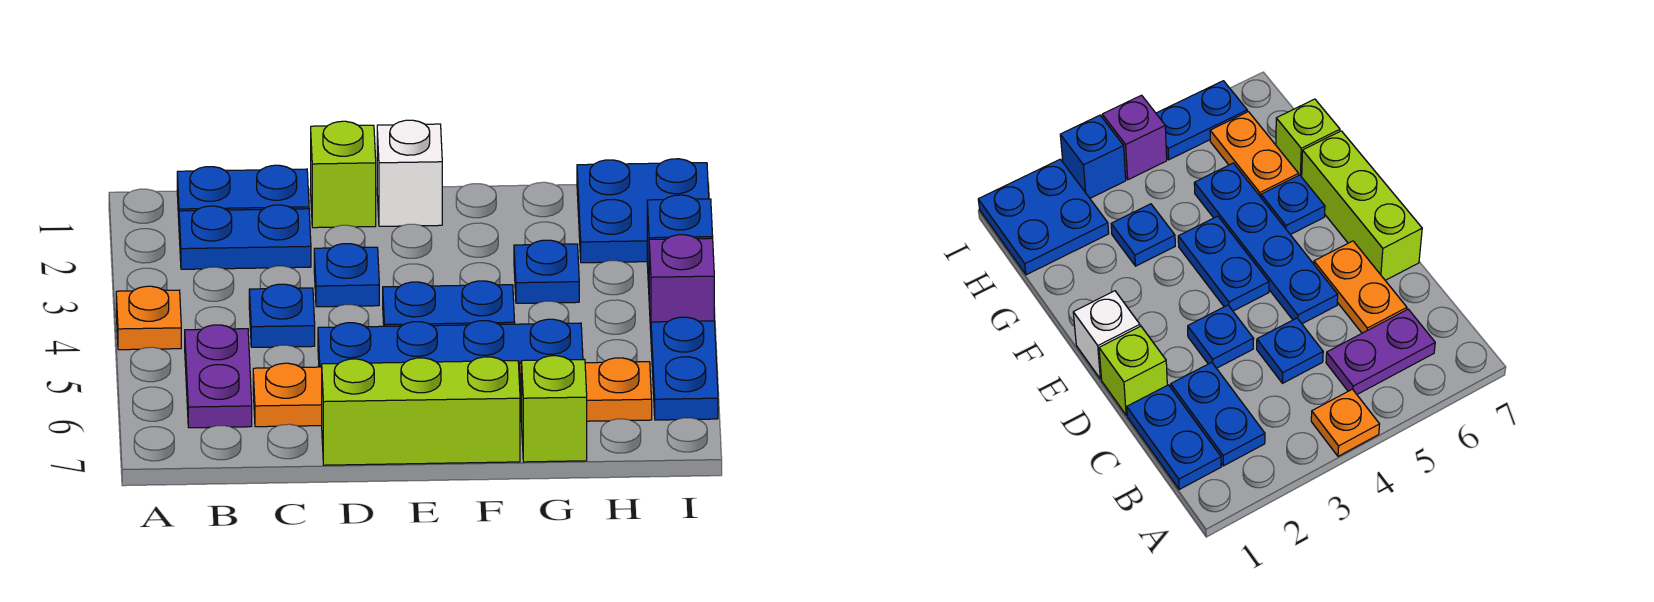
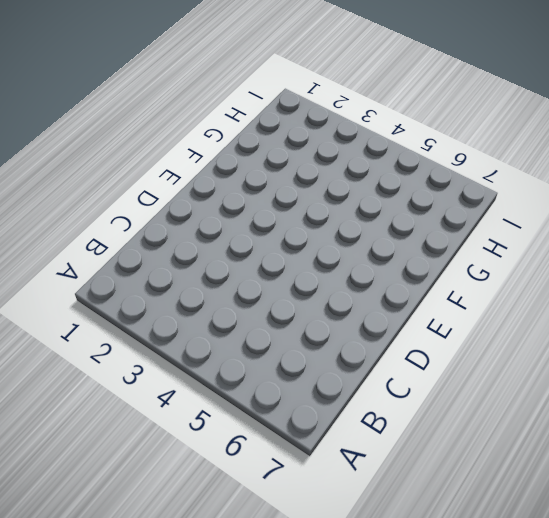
none -> orange 1x1 plate [116,286,181,350]
none -> blue 1x2 plate [177,165,309,218]
none -> blue 1x2 plate [179,205,311,269]

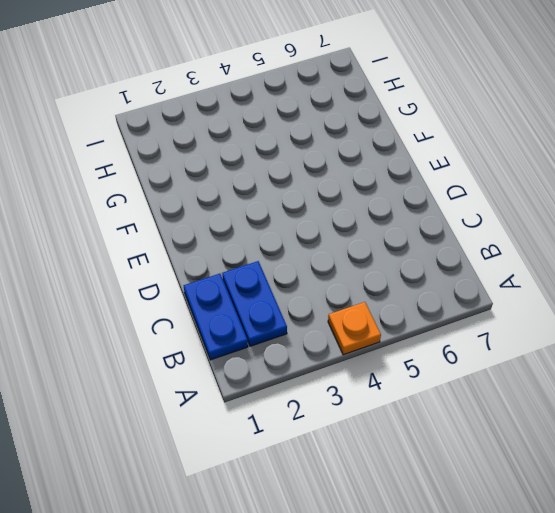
none -> purple 1x2 plate [185,325,252,428]
none -> blue 1x1 plate [249,284,315,347]
none -> orange 1x2 plate [253,363,322,427]

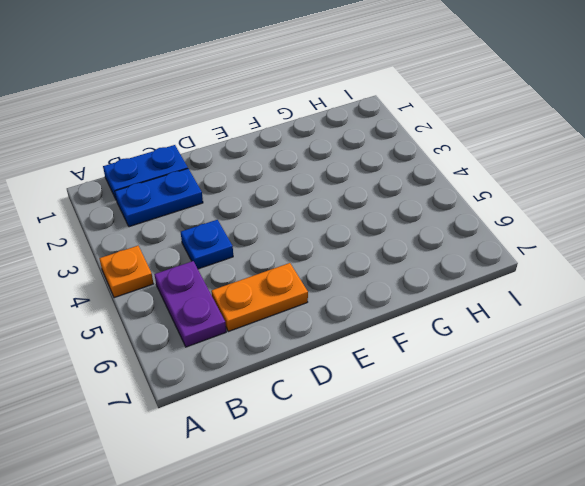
none -> lime 1x1 brick [311,121,376,228]
none -> blue 1x1 plate [314,244,379,307]
none -> blue 1x4 plate [318,319,583,382]

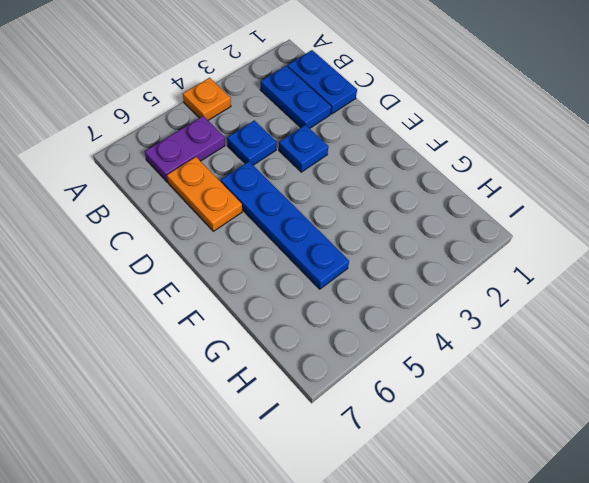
none -> lime 1x1 brick [311,121,376,228]
none -> lime 1x3 brick [322,357,520,465]
none -> white 1x1 brick [377,120,442,226]

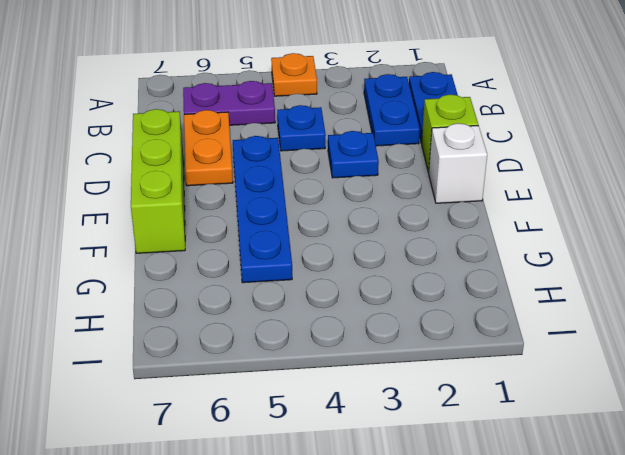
none -> blue 1x2 plate [383,281,515,326]
none -> blue 1x1 plate [1261,175,1325,235]
none -> blue 1x1 plate [514,240,579,303]

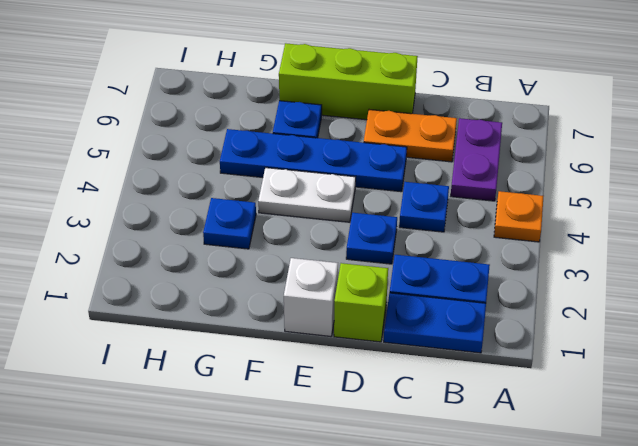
white 1x2 plate [258,168,356,222] -> blue 1x2 plate [383,281,515,326]
none -> orange 1x2 plate [519,358,652,422]
none -> lime 1x1 brick [521,356,587,462]
none -> blue 2x2 plate [577,159,709,263]

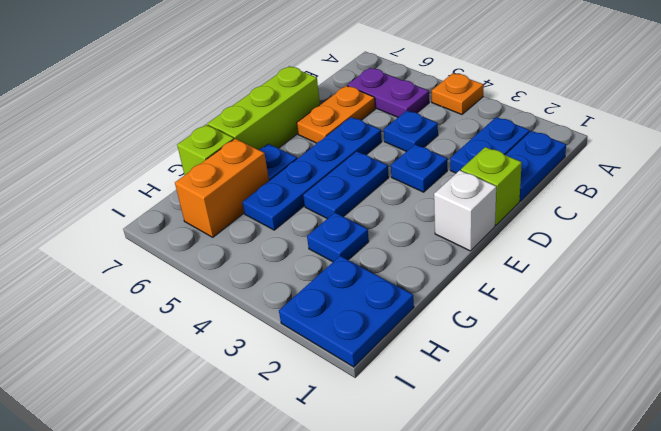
orange 1x2 brick [175,139,269,237] -> orange 1x2 plate [519,358,652,422]
none -> blue 1x1 brick [647,195,713,288]
none -> purple 1x1 brick [649,235,714,330]
none -> blue 1x2 plate [651,317,718,420]

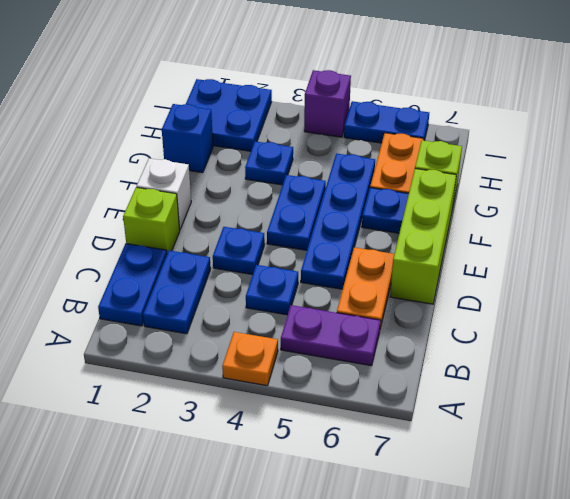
blue 1x1 brick [162,104,213,173] -> blue 1x1 brick moved to [647,195,713,288]

